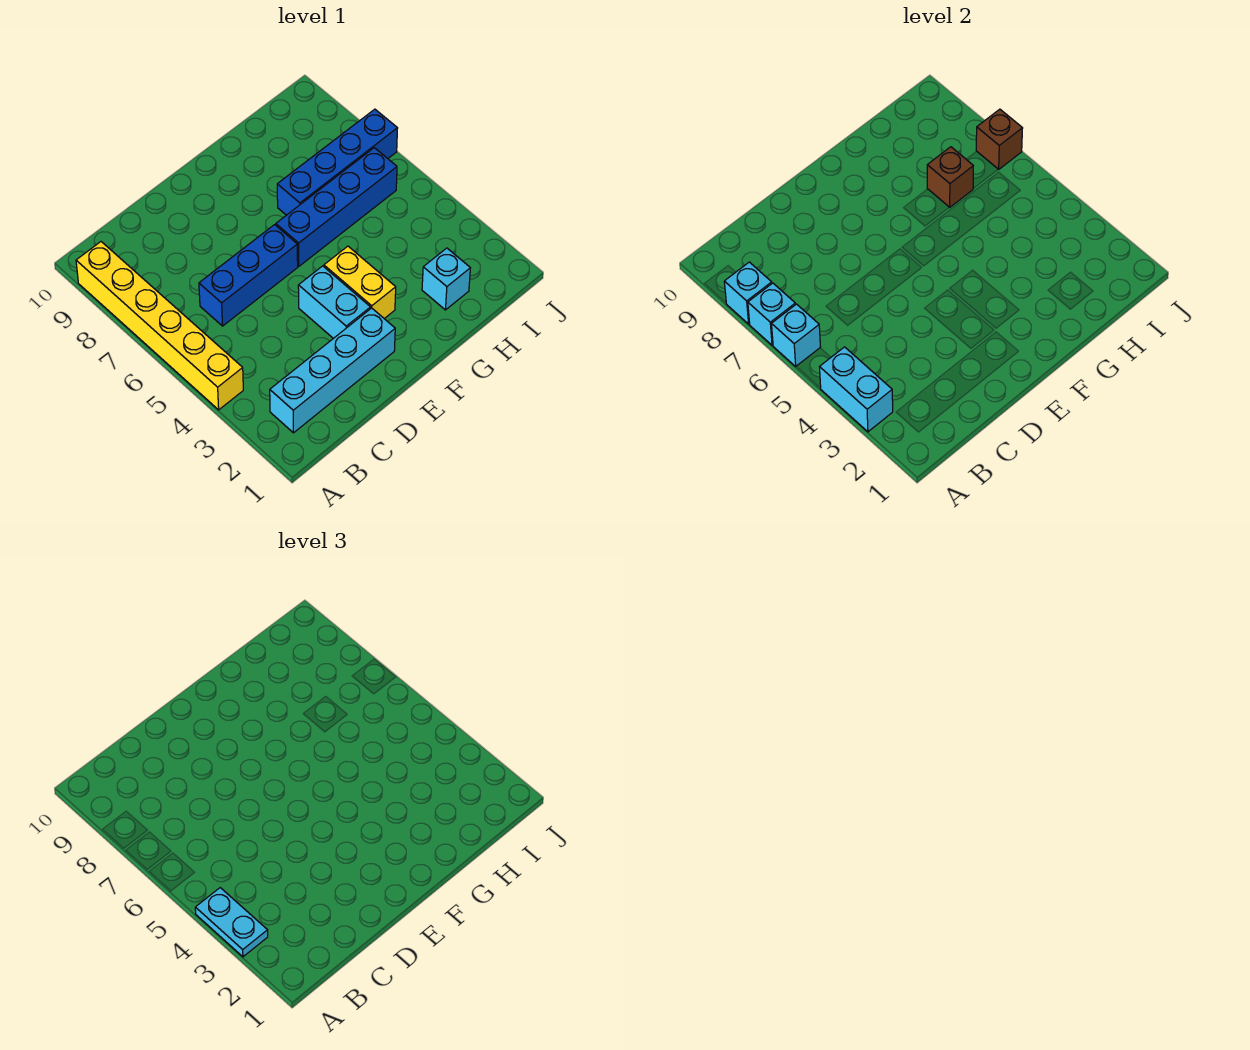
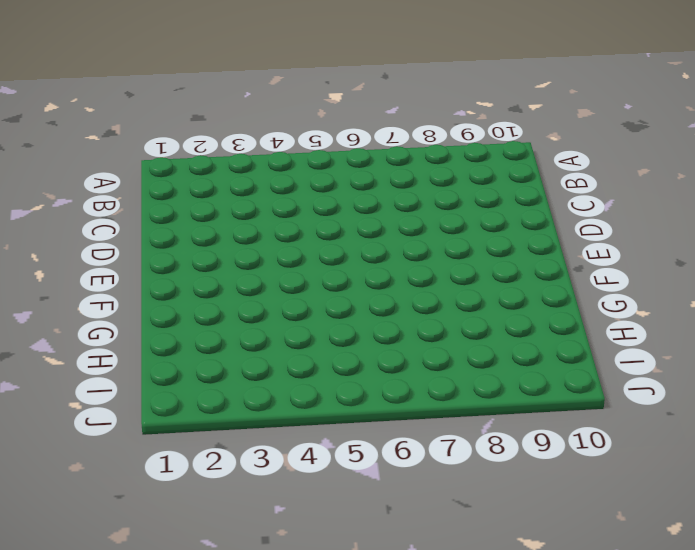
none -> yellow 1x6 brick [76,242,243,410]
none -> cyan 1x4 brick [270,308,395,433]
none -> blue 1x3 brick [199,225,298,326]

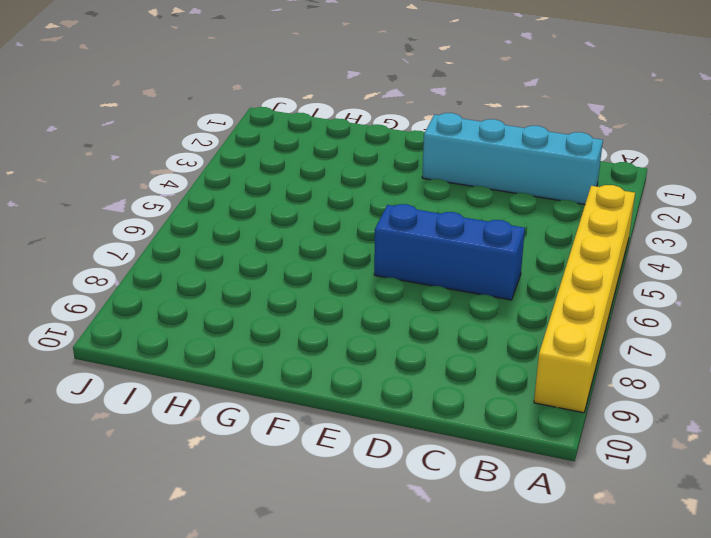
none -> cyan 1x2 brick [298,266,371,338]
none -> yellow 1x2 brick [324,246,396,319]
none -> blue 1x4 brick [276,148,397,266]

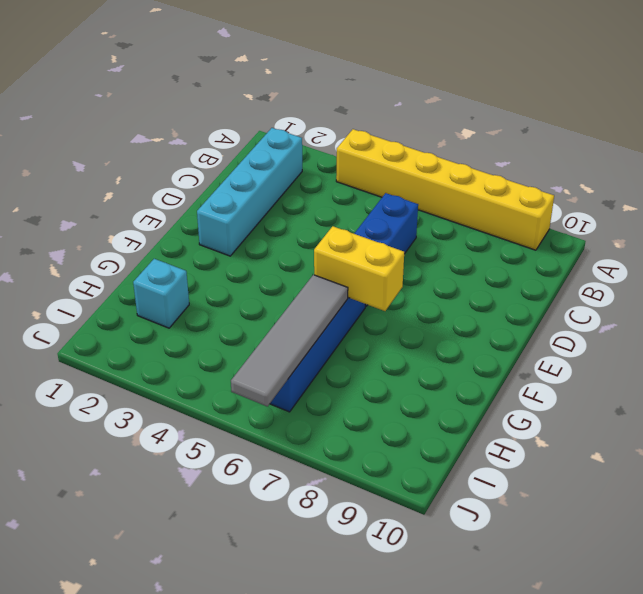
yellow 1x2 brick [314,226,404,311] -> yellow 1x2 brick moved to [324,246,396,319]
grey 1x4 tile [231,275,348,407] -> none
none -> cyan 1x2 brick [298,266,371,338]
none -> blue 1x4 brick [277,109,398,215]
none -> cyan 1x2 brick [820,347,893,432]

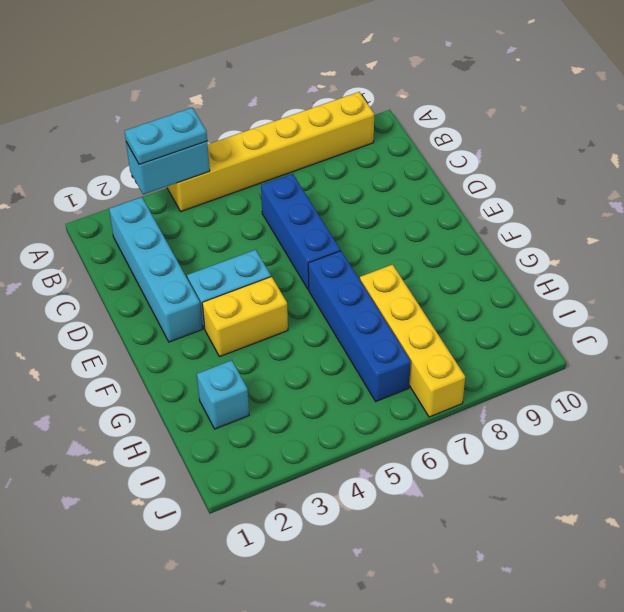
yellow 1x4 brick [360,265,465,417] -> blue 1x4 brick [277,109,398,215]
none -> cyan 1x1 brick [772,304,821,366]
none -> cyan 1x1 brick [748,283,795,345]
none -> cyan 1x1 brick [724,262,772,324]

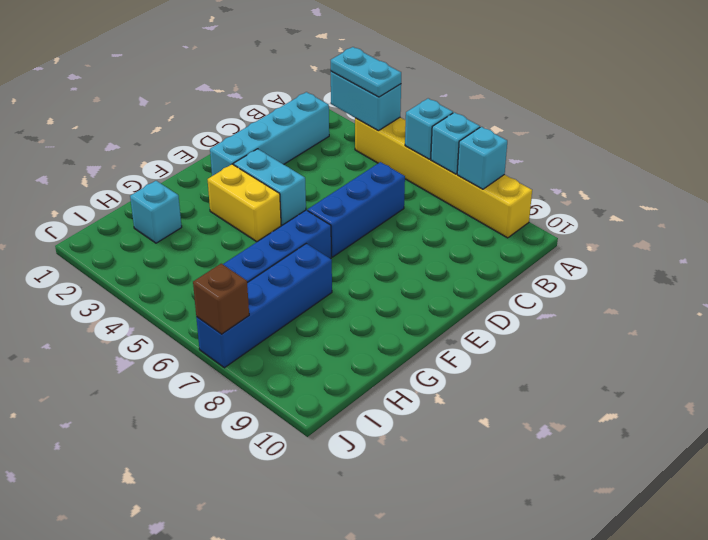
none -> brown 1x1 brick [927,147,973,207]

